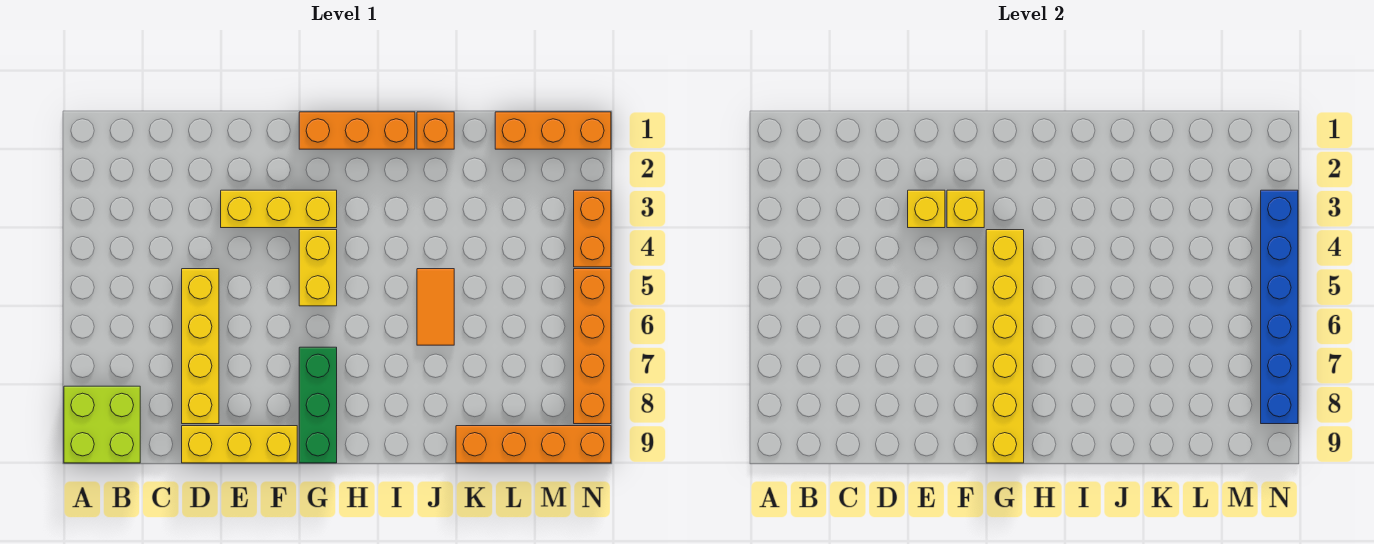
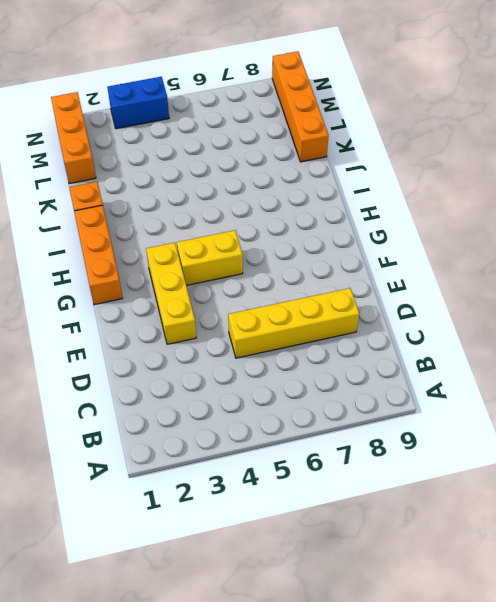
blue 1x2 brick [107,77,169,129] -> orange 1x2 brick [574,190,611,267]
none -> lime 2x2 brick [64,386,140,463]
none -> yellow 1x3 brick [182,426,297,463]
none -> green 1x3 brick [299,347,337,463]

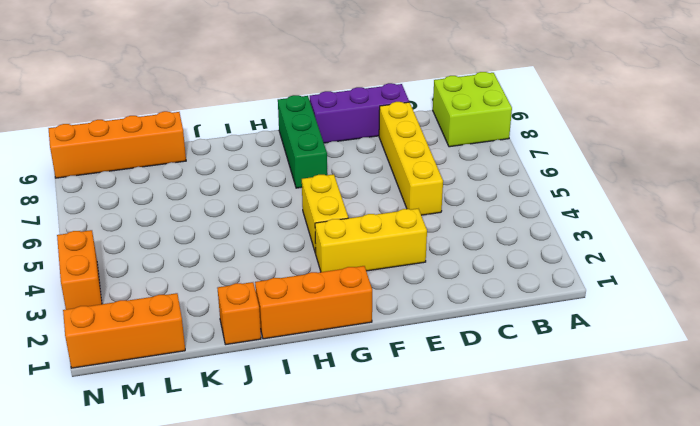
purple 1x3 brick [310,83,409,143] -> yellow 1x3 brick [182,426,297,463]
none -> orange 1x2 tile [417,269,454,345]
none -> orange 1x4 brick [574,269,611,424]
none -> yellow 1x1 brick [908,190,945,228]

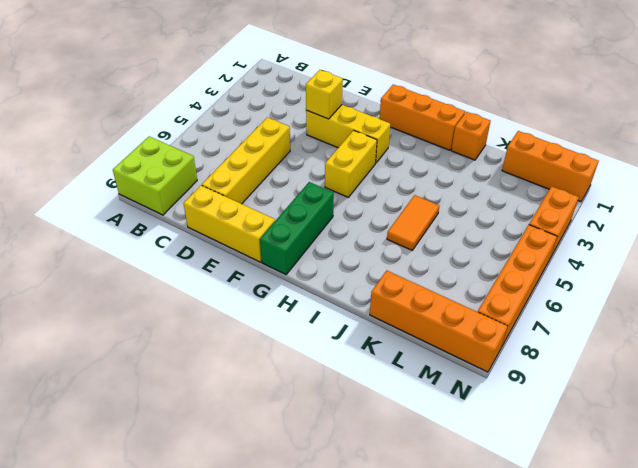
none -> yellow 1x1 brick [947,190,984,228]
none -> yellow 1x6 brick [986,230,1024,463]
none -> blue 1x6 brick [1261,190,1298,424]

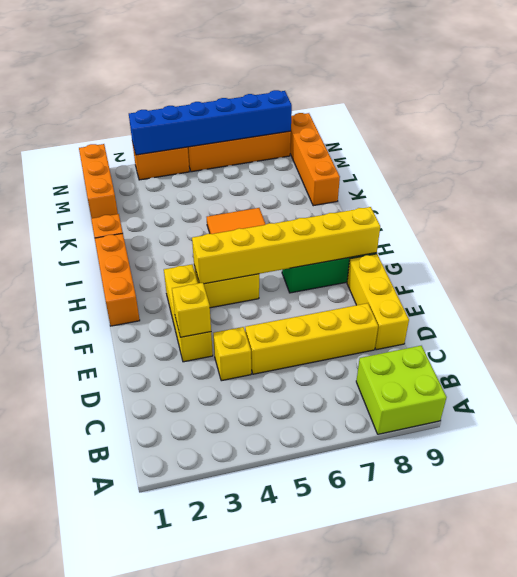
yellow 1x1 brick [213,327,251,381] -> yellow 1x1 brick moved to [947,190,984,228]

